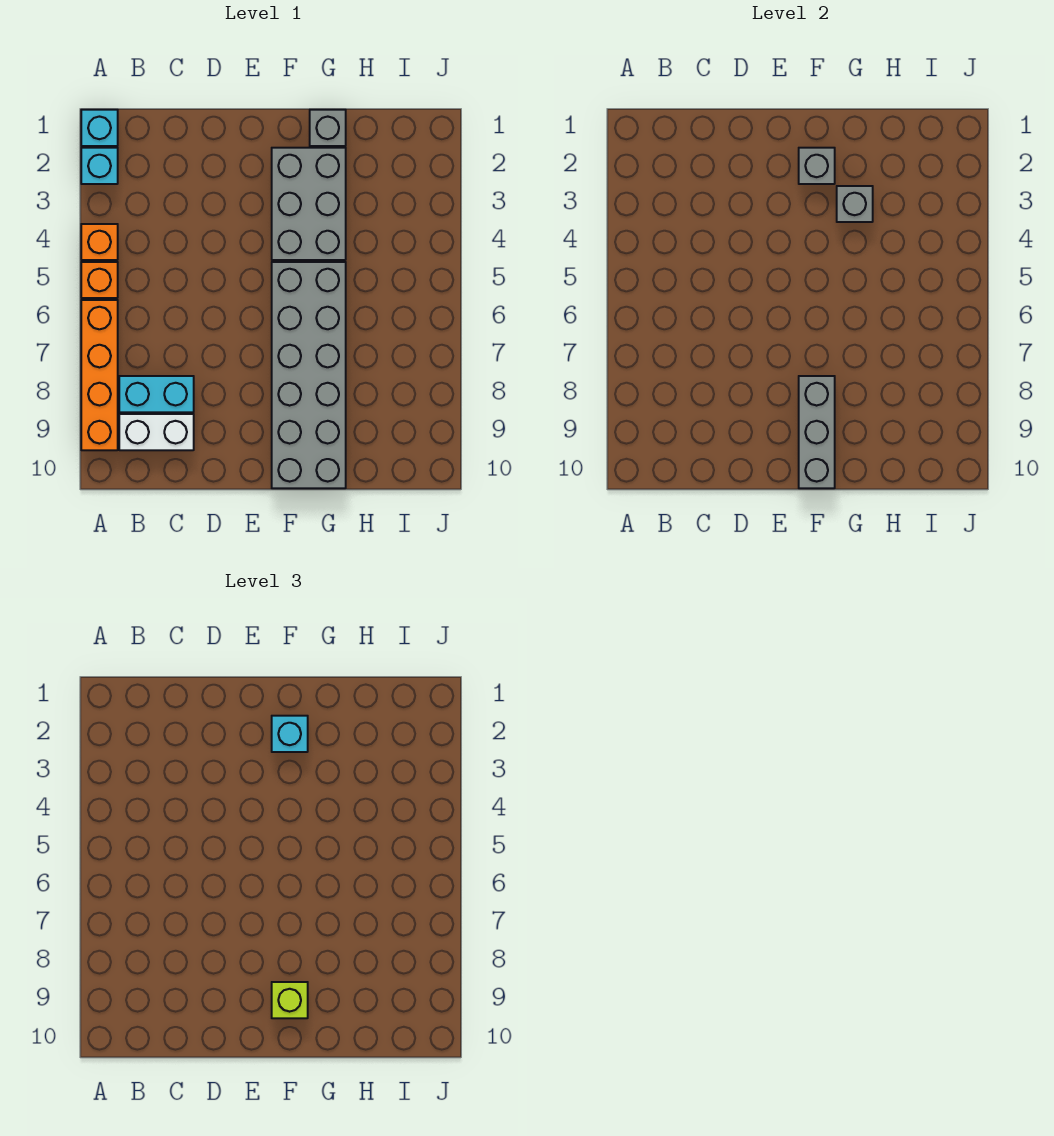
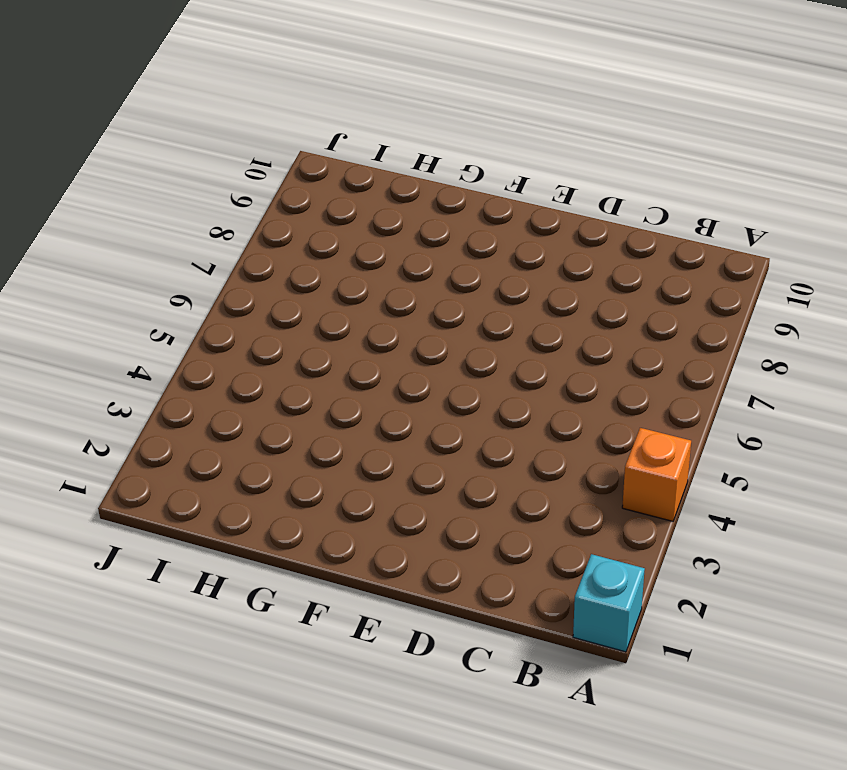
none -> cyan 1x1 brick [81,148,118,184]
none -> orange 1x1 brick [81,262,118,298]
none -> orange 1x4 brick [81,300,118,450]

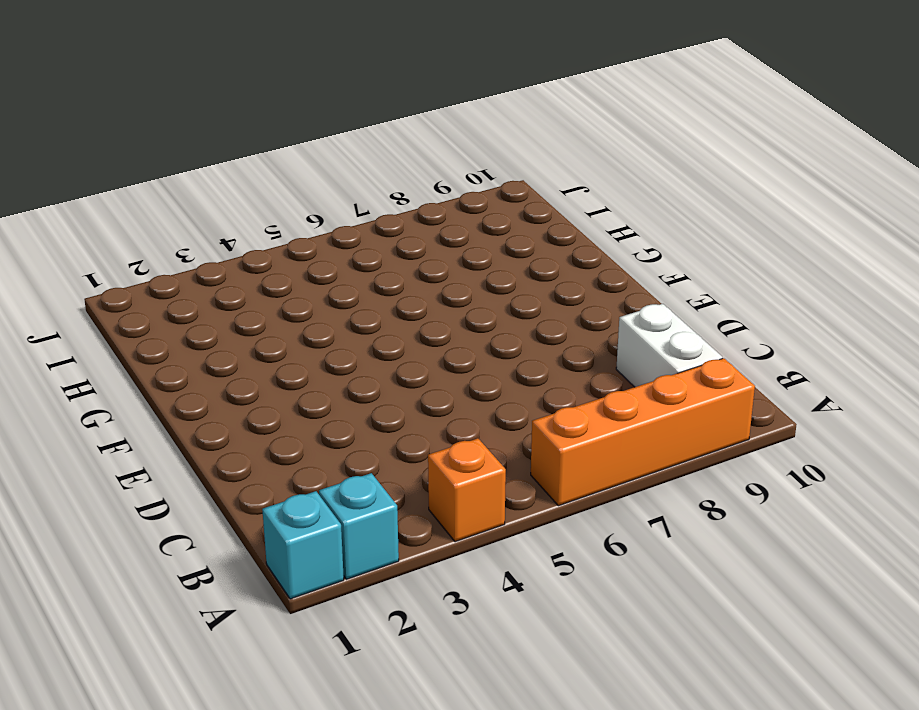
none -> orange 1x1 brick [81,262,118,298]
none -> cyan 1x2 brick [119,376,194,412]
none -> grey 2x3 brick [272,148,346,260]

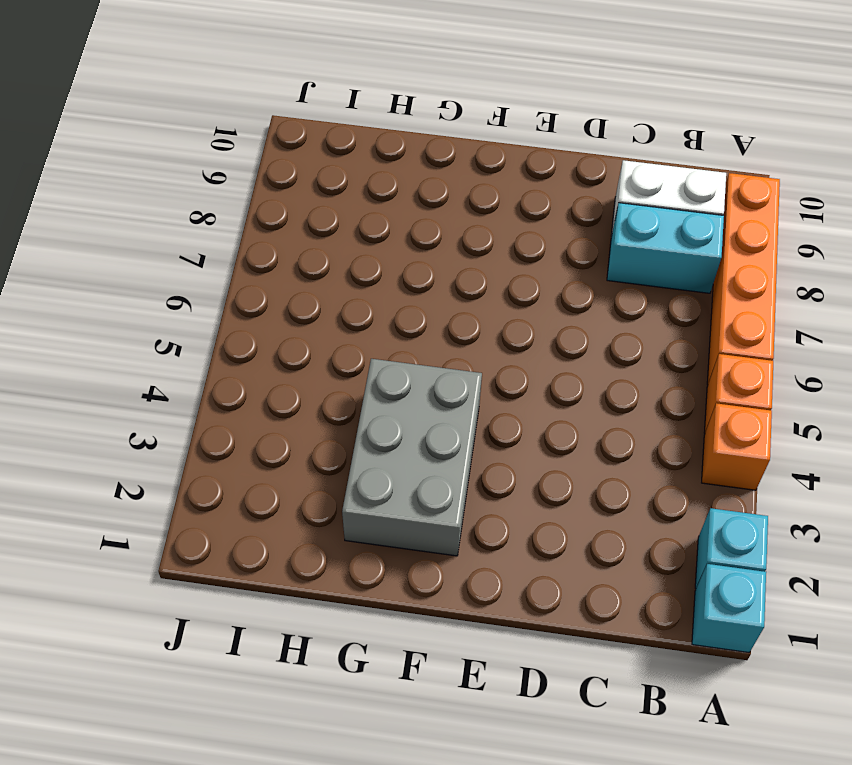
none -> grey 2x6 brick [272,262,346,488]
none -> grey 1x1 brick [310,110,346,146]
none -> grey 1x1 brick [799,148,835,184]

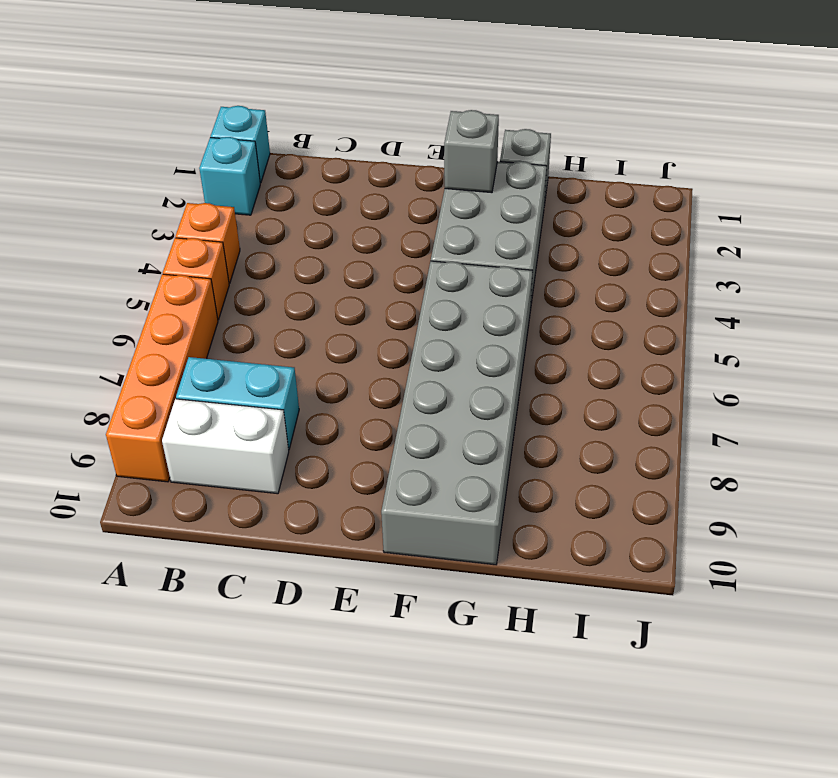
none -> grey 1x3 brick [799,376,835,488]
none -> grey 1x1 brick [837,186,873,222]
none -> cyan 1x1 brick [272,716,308,752]

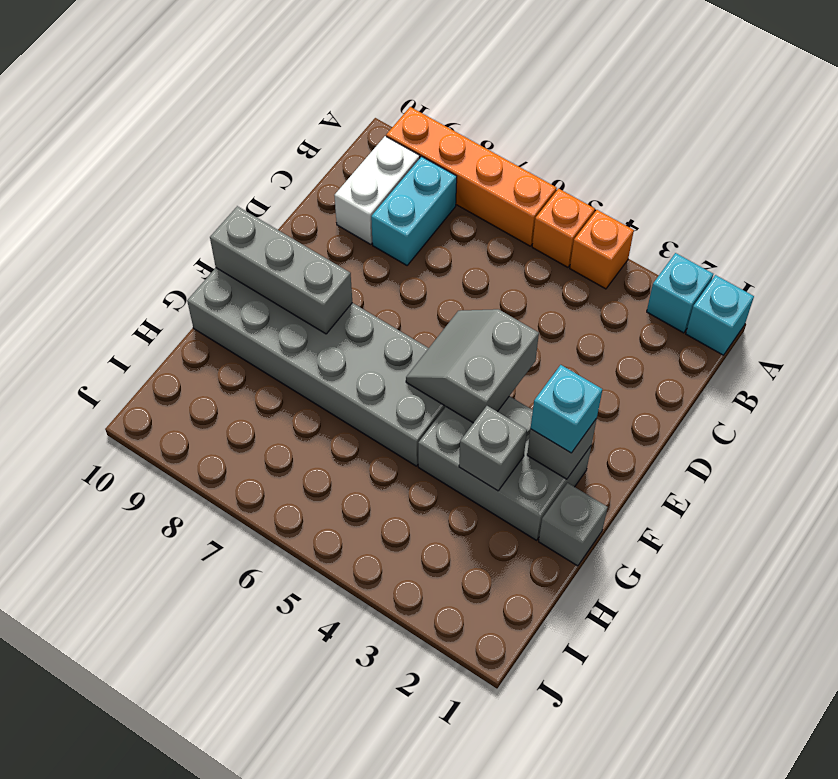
grey 2x2 slope [406,309,539,423] -> none
none -> lime 1x1 brick [272,982,308,1018]

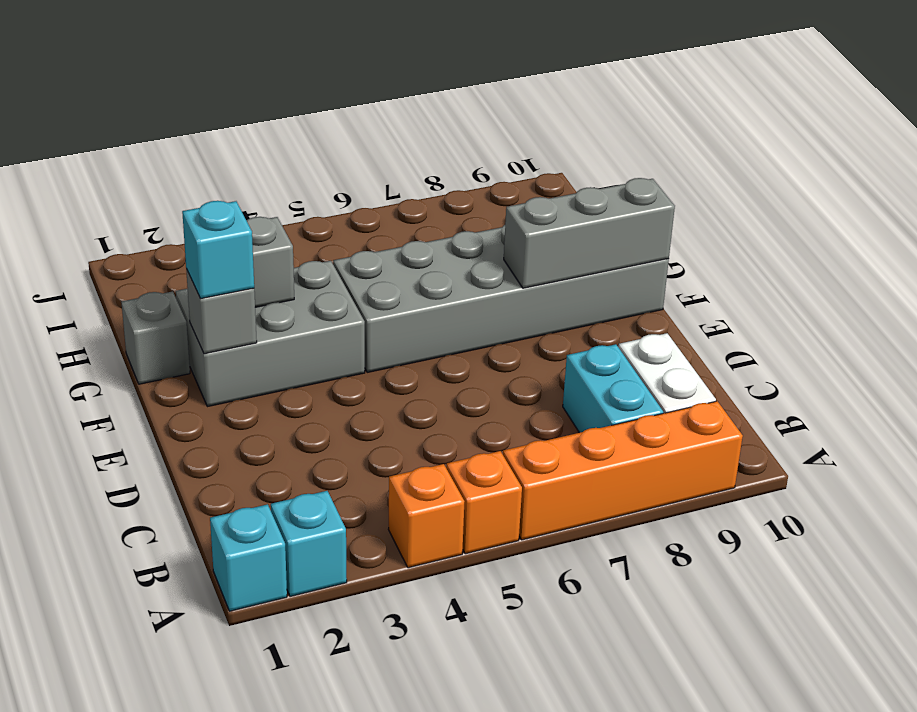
none -> lime 1x1 brick [272,982,308,1018]

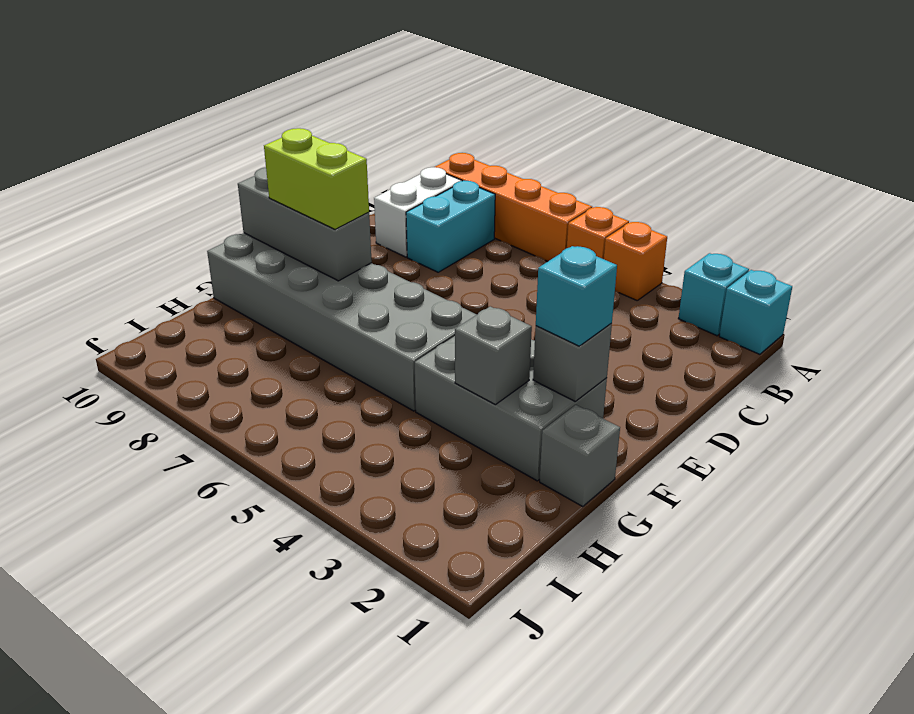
lime 1x2 brick [264,128,369,229] -> lime 1x1 brick [272,982,308,1018]

